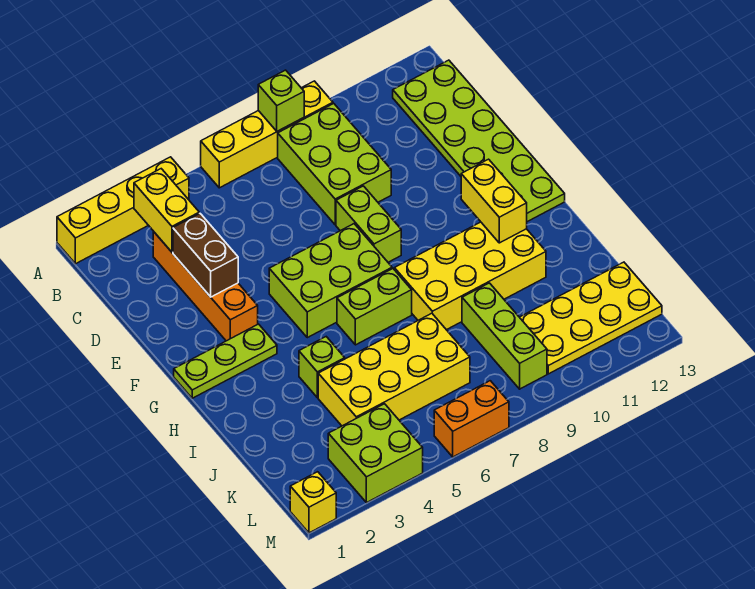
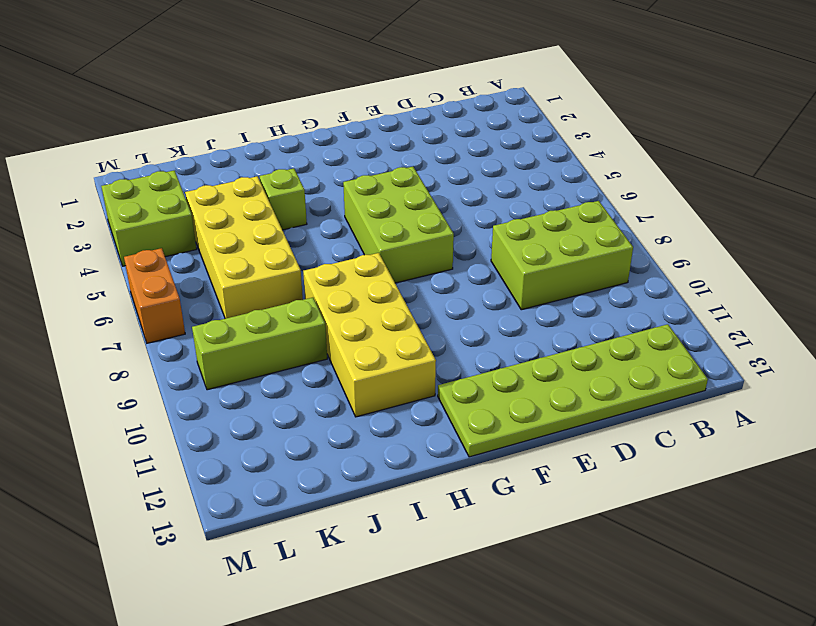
none -> yellow 1x4 brick [57,157,189,264]
none -> yellow 1x4 brick [201,81,333,188]
none -> orange 1x4 brick [153,232,258,341]

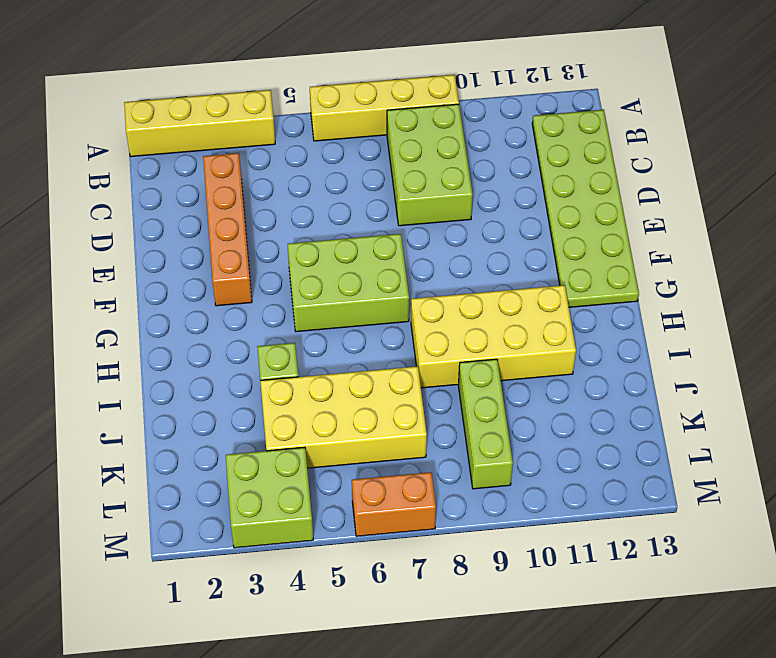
none -> lime 1x2 brick [336,186,401,262]
none -> lime 1x3 plate [174,324,277,398]
none -> lime 1x2 brick [337,269,412,345]

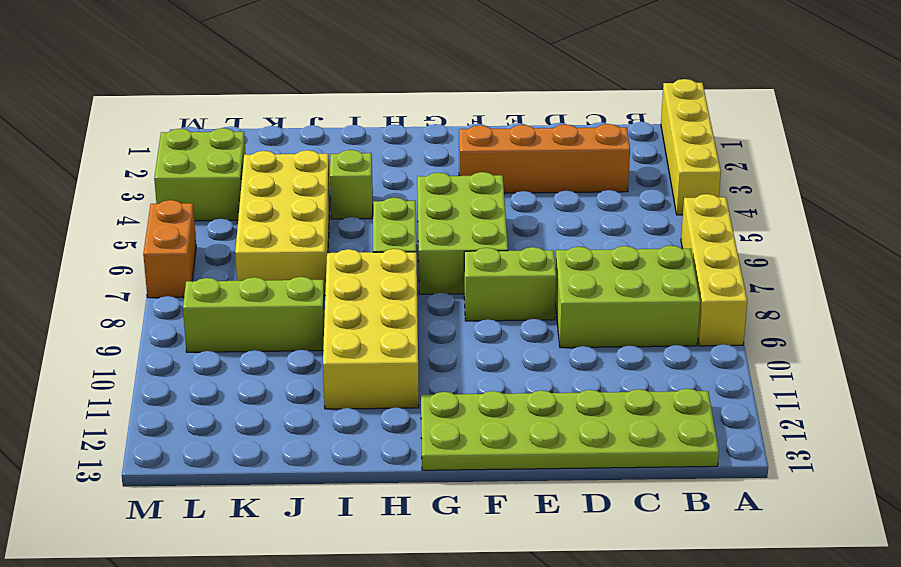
none -> lime 1x3 plate [174,324,277,398]
none -> yellow 2x4 plate [520,262,662,374]
none -> yellow 1x1 brick [290,472,336,533]

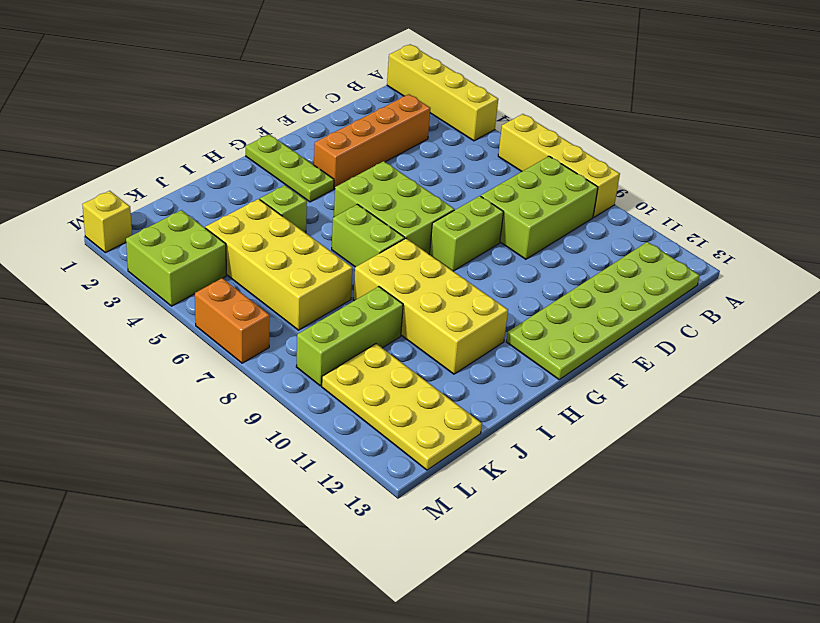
none -> lime 1x1 brick [258,70,304,131]
none -> yellow 1x2 brick [134,169,199,252]
none -> brown 1x2 brick [173,213,238,297]

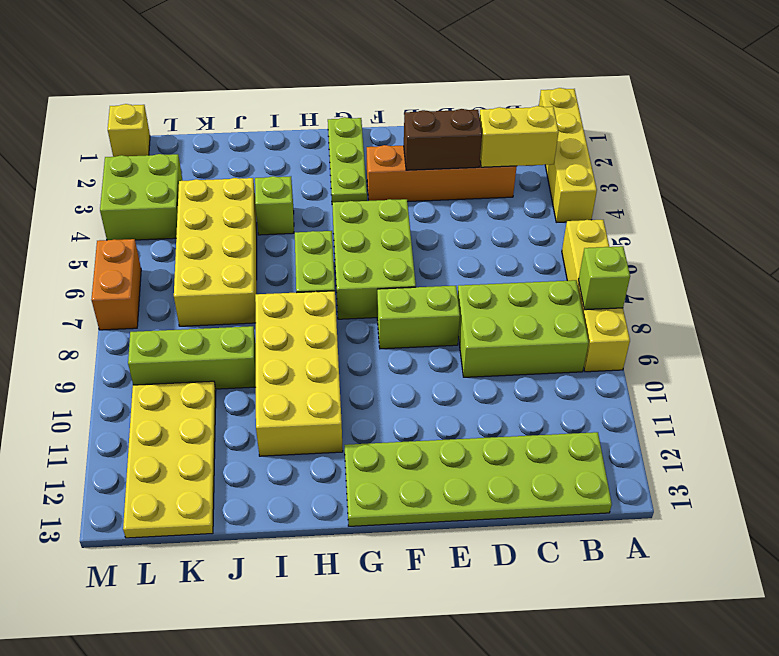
none -> yellow 1x2 brick [461,159,527,243]

